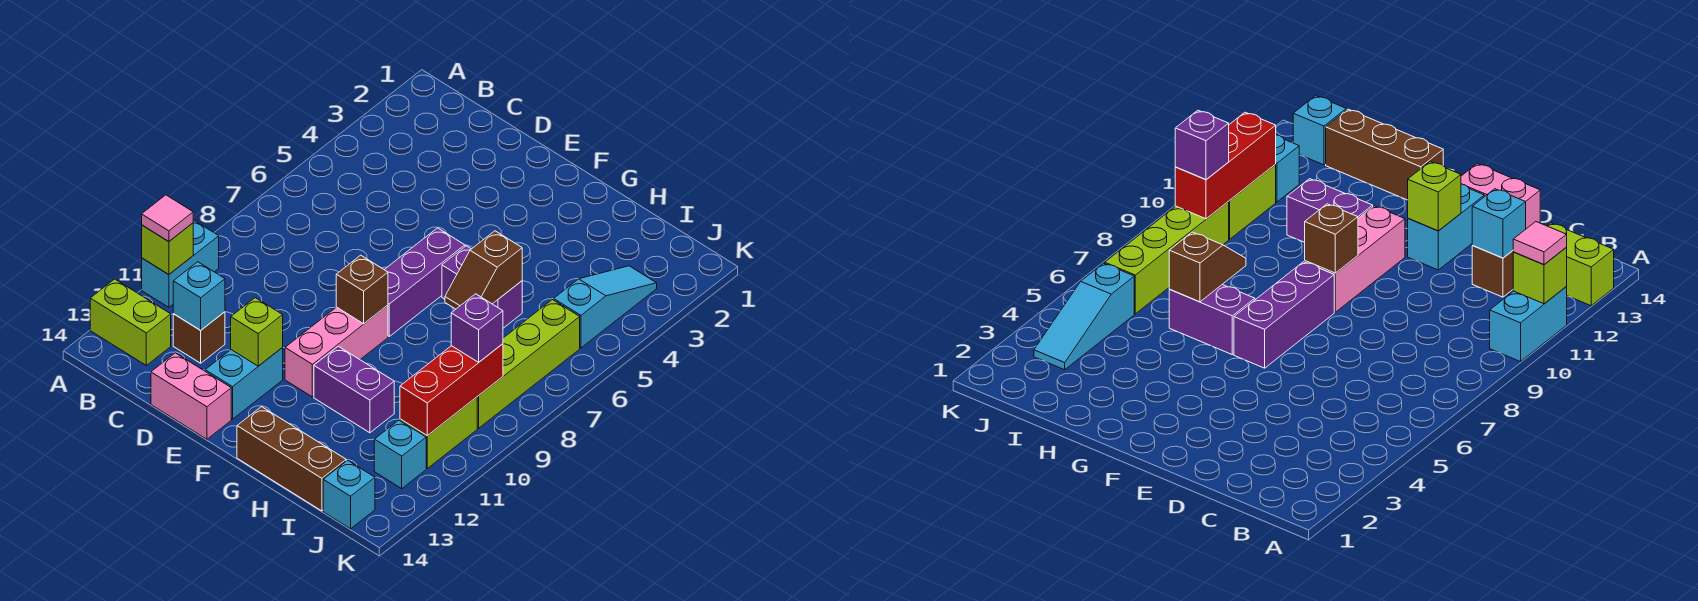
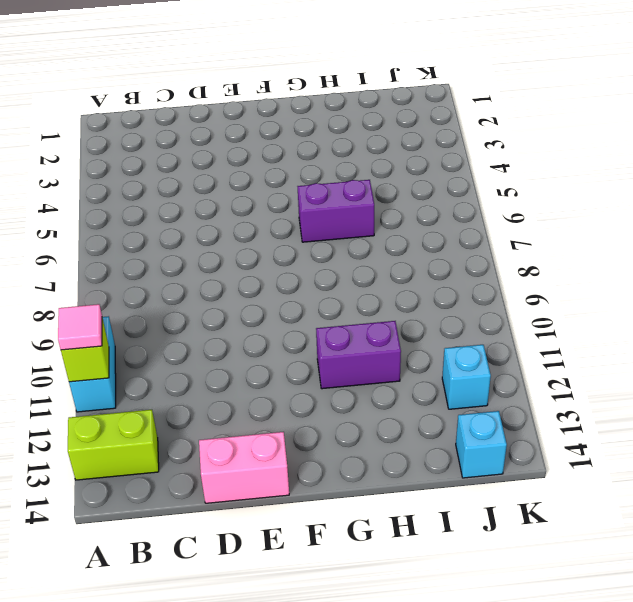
none -> brown 1x1 brick [173,312,225,363]
none -> cyan 1x2 brick [205,348,283,419]
none -> purple 1x3 brick [384,228,465,336]

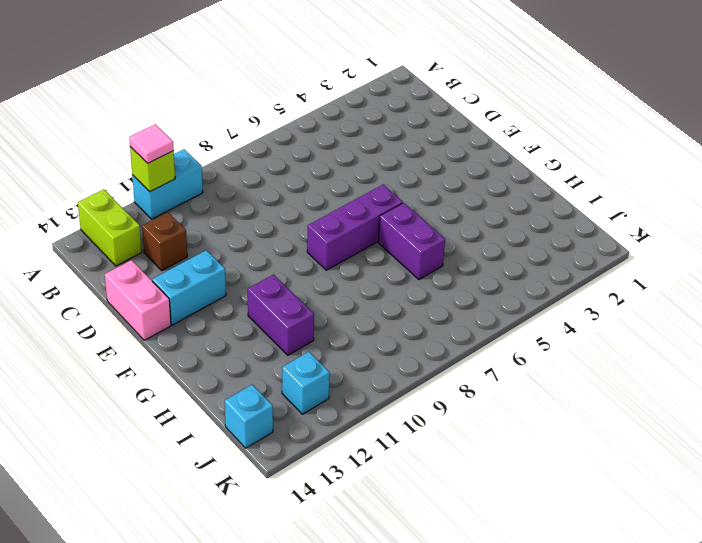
none -> pink 1x3 brick [285,305,388,397]
none -> brown 1x3 brick [237,407,346,511]
none -> cyan 1x3 slope [554,266,657,348]

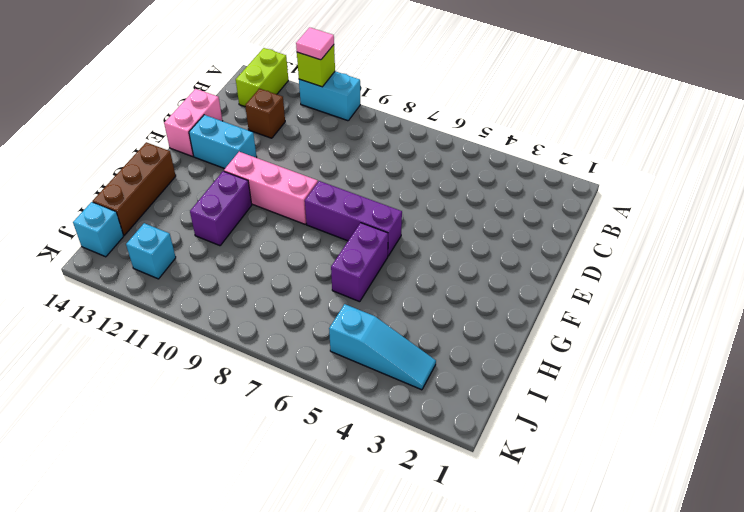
none -> lime 1x4 brick [477,300,580,428]
none -> lime 1x2 brick [400,397,477,468]
none -> cyan 1x1 brick [173,262,225,330]

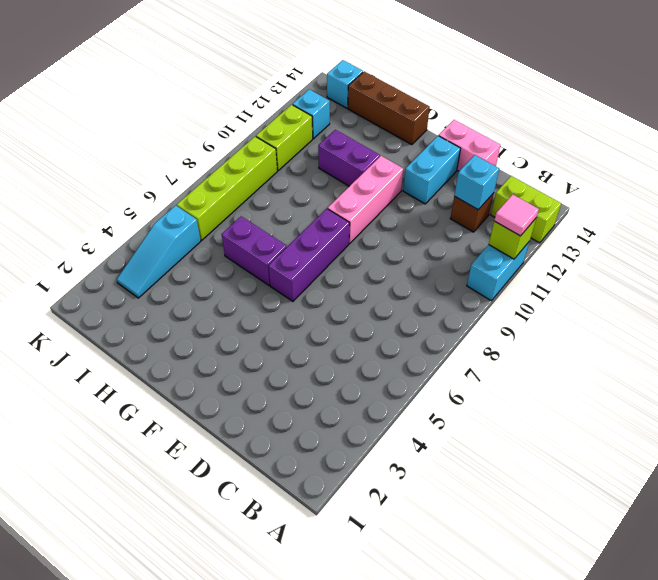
none -> lime 1x1 brick [231,298,283,366]
none -> brown 1x1 brick [336,255,388,324]
none -> brown 1x2 slope [445,231,522,309]

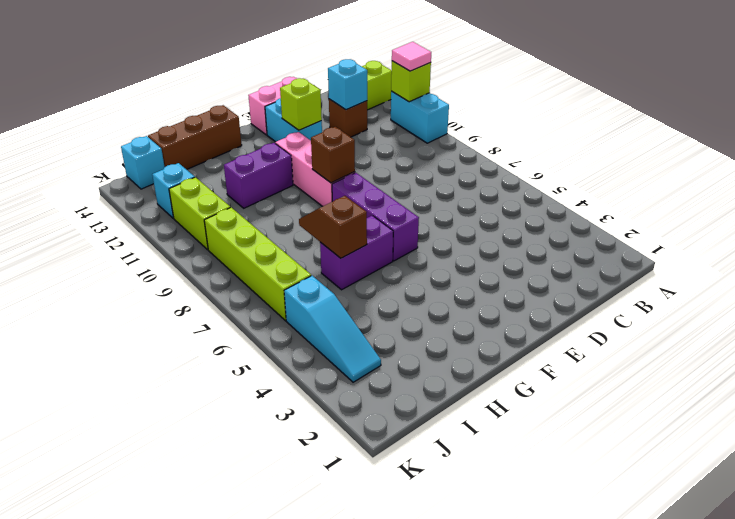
none -> red 1x3 brick [400,344,503,436]
none -> purple 1x1 brick [451,294,503,362]

